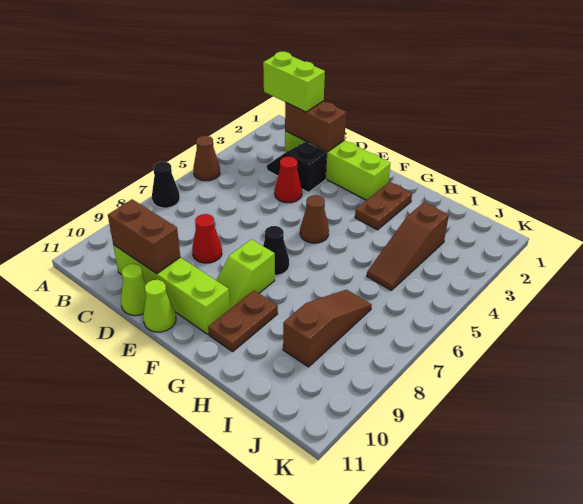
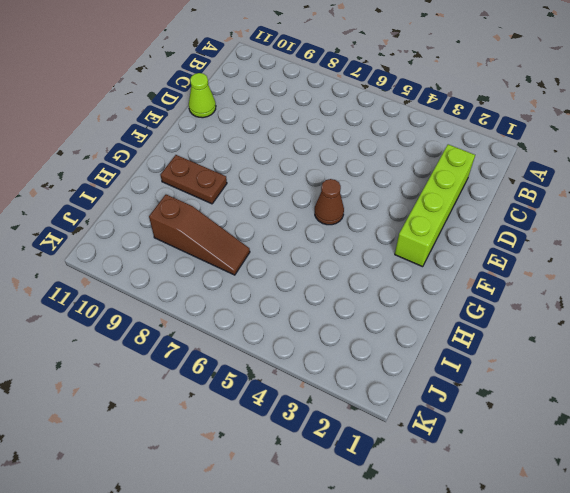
none -> brown 1x1 cone [193,136,220,181]
none -> black 1x1 cone [152,162,180,208]
none -> black 1x2 slope [267,142,327,192]

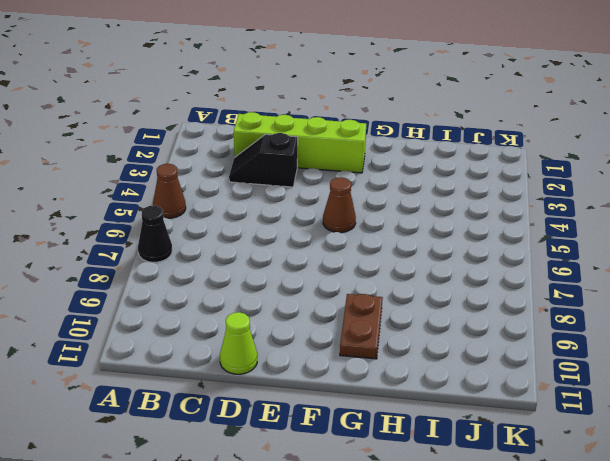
none -> lime 1x4 brick [113,245,230,334]
none -> red 1x1 cone [275,157,302,203]
none -> red 1x1 cone [192,214,222,263]

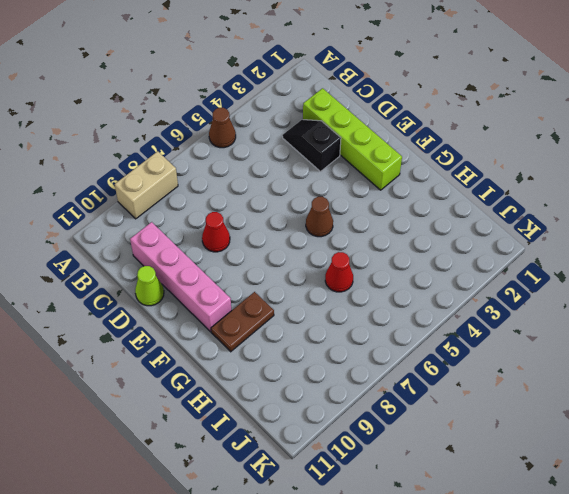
tan 1x2 brick [115,151,178,219] -> none
pink 1x4 brick [130,222,232,332] -> lime 1x4 brick [113,245,230,334]
red 1x1 cone [325,252,353,292] -> red 1x1 cone moved to [275,157,302,203]
none -> black 1x1 cone [152,162,180,208]
none -> lime 1x1 cone [143,280,176,332]
none -> black 1x1 cone [263,226,289,275]

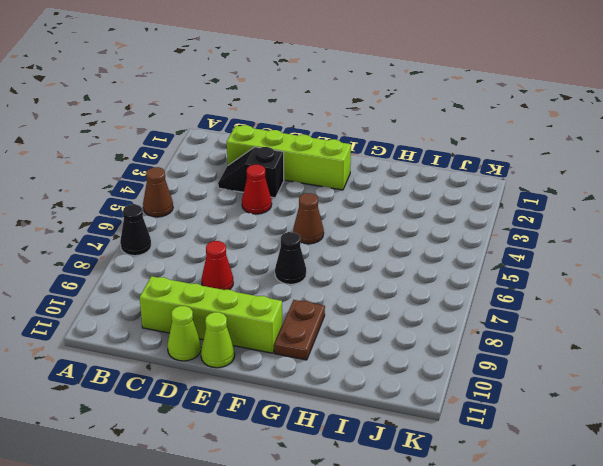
none -> lime 1x2 slope [216,239,275,309]
none -> brown 1x2 plate [355,182,412,230]
none -> brown 1x3 slope [367,202,449,290]

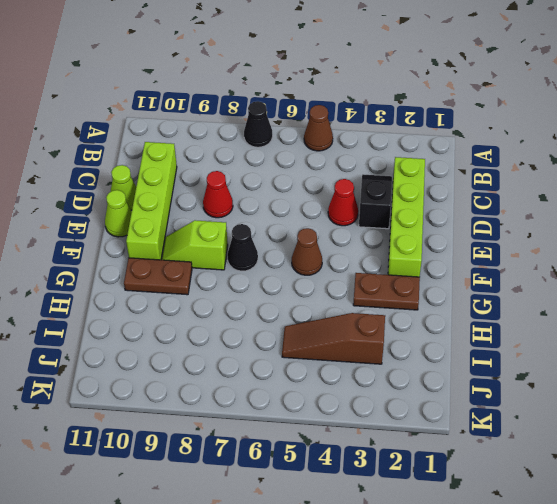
none -> brown 1x3 slope [283,290,372,367]
none -> brown 1x2 brick [285,101,346,152]
none -> brown 1x2 brick [108,199,180,274]

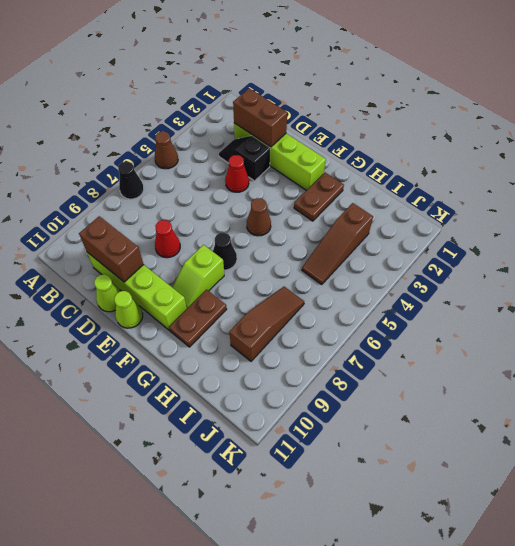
none -> lime 1x2 brick [263,52,325,112]

